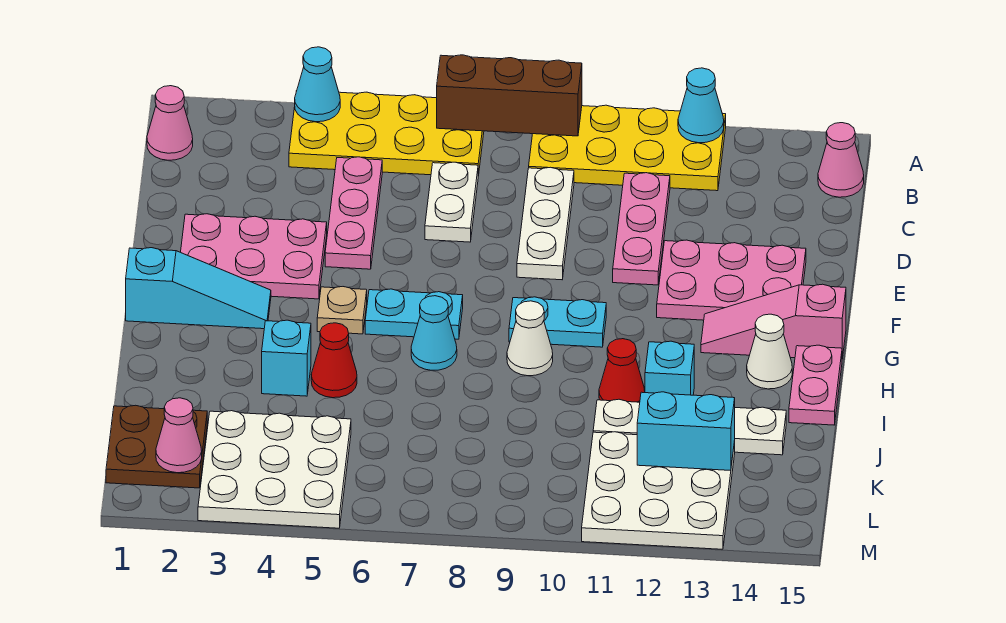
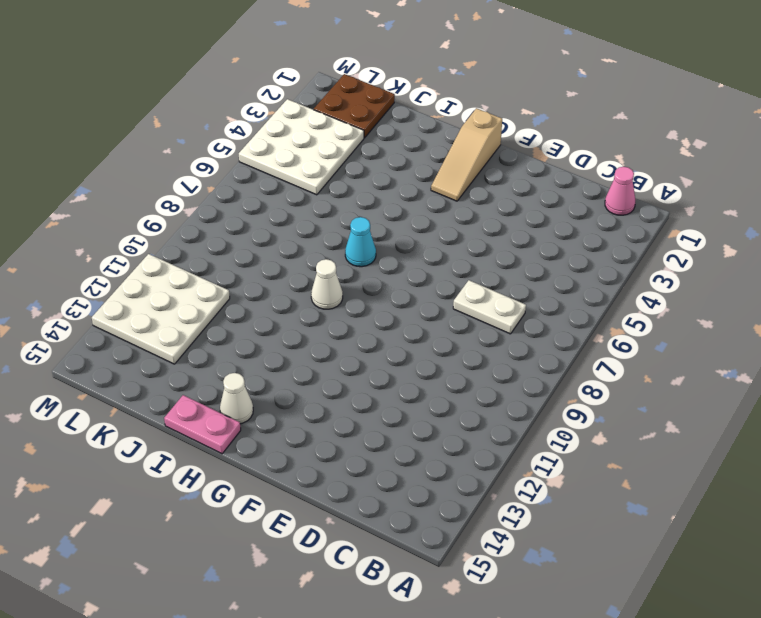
tan 1x3 slope [431,108,502,201] -> cyan 1x3 slope [126,248,271,329]
none -> yellow 2x4 plate [289,92,484,176]
none -> yellow 2x4 plate [529,105,726,191]
none -> pink 1x1 cone [818,123,864,197]
none -> pink 1x3 plate [325,157,382,269]

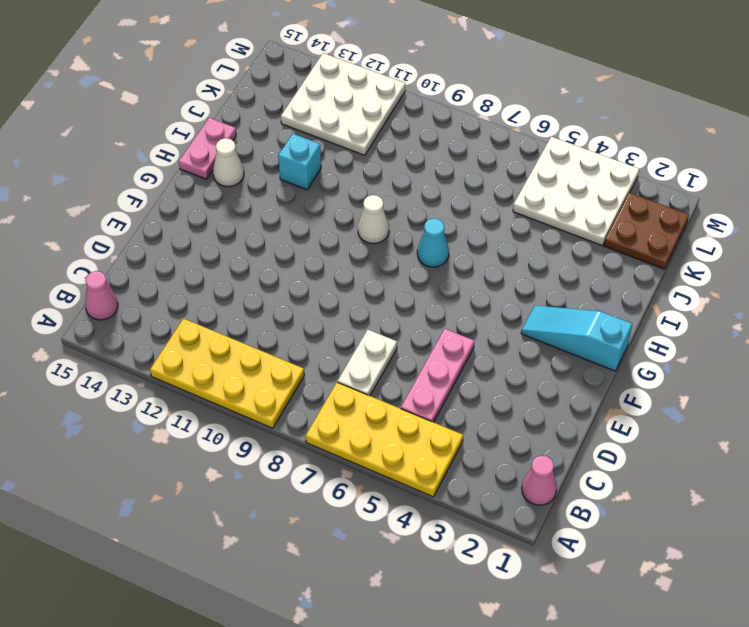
none -> white 1x3 plate [517,167,574,280]
none -> pink 1x3 plate [613,173,670,285]
none -> pink 2x3 plate [181,214,327,299]
none -> pink 2x3 plate [657,240,806,320]

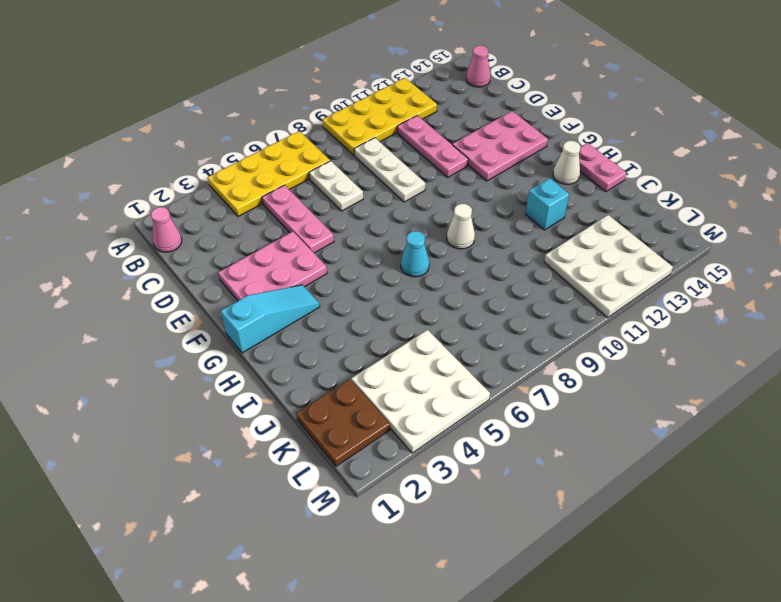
none -> tan 1x1 plate [317,287,367,334]
none -> cyan 1x2 plate [365,289,463,339]
none -> cyan 1x2 plate [509,297,606,347]
none -> pink 1x3 slope [701,284,846,359]

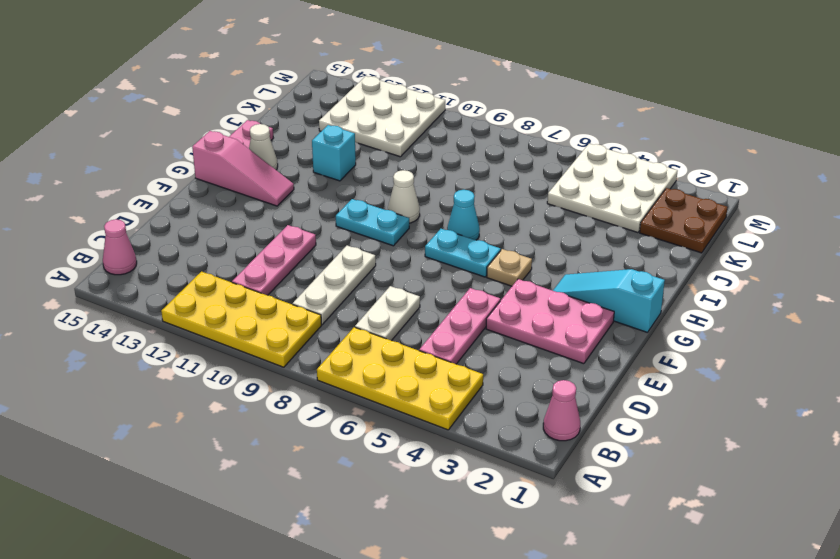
none -> pink 2x3 plate [657,240,806,320]
none -> cyan 1x1 brick [262,320,311,396]
none -> red 1x1 cone [311,323,357,398]
none -> red 1x1 cone [599,339,645,402]

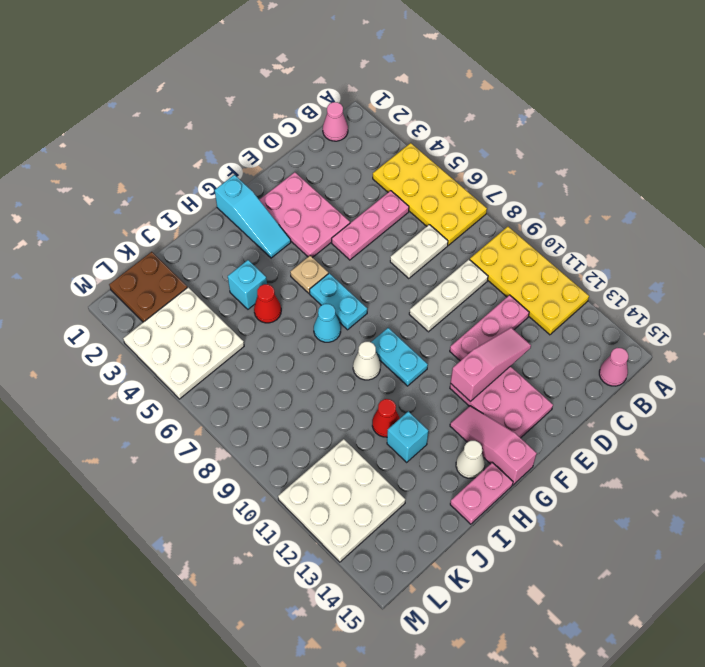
pink 1x3 slope [451,328,531,401] -> none
none -> white 1x4 plate [593,399,786,455]
none -> cyan 1x1 cone [295,47,340,122]
none -> brown 1x3 brick [437,55,582,136]
none -> cyan 1x1 cone [678,68,724,143]

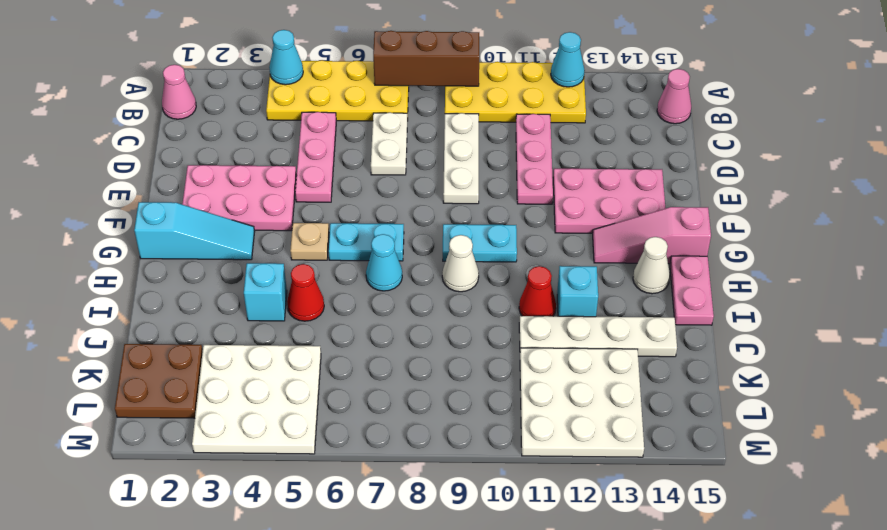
none -> cyan 1x2 brick [637,392,735,471]
none -> pink 1x1 cone [156,398,202,473]

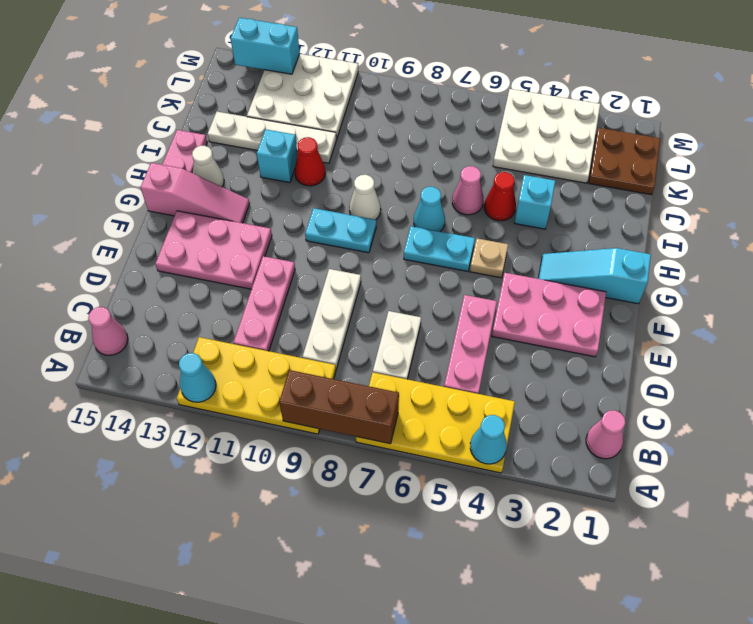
pink 1x1 cone [452,166,484,215] -> pink 1x1 cone moved to [156,398,202,473]
cyan 1x2 brick [231,18,300,74] -> cyan 1x2 brick moved to [637,392,735,471]

